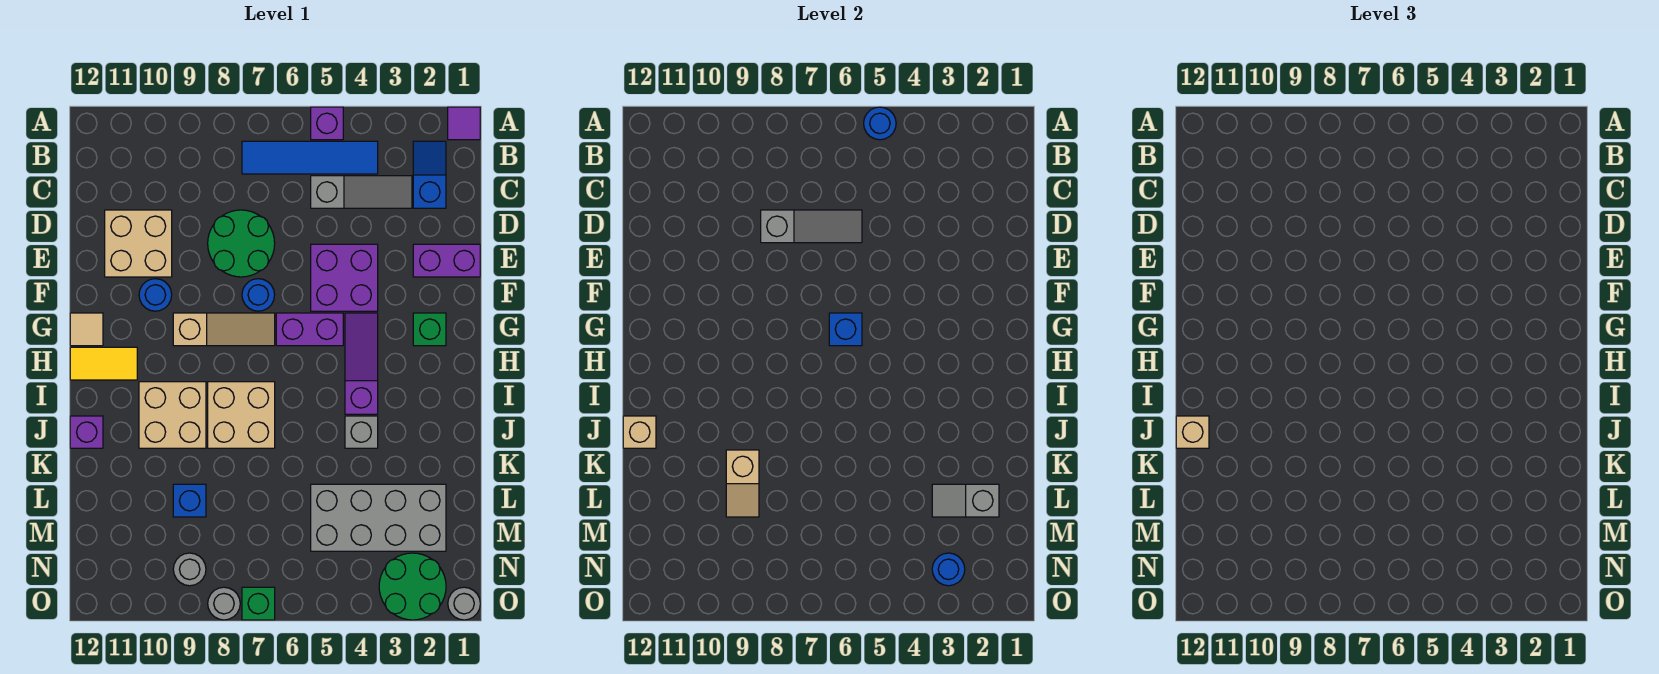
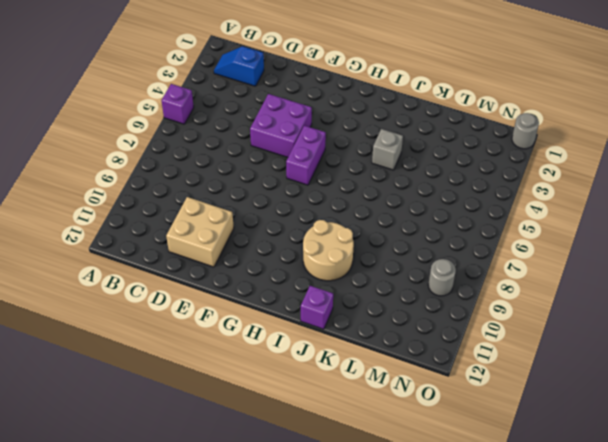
tan 2x2 round brick [303,220,354,281] -> tan 2x2 brick [139,382,206,448]
none -> purple 1x1 tile [448,107,480,140]
none -> blue 1x4 tile [242,141,378,174]
none -> grey 1x3 slope [311,176,412,208]
none -> green 2x2 round brick [208,210,275,277]

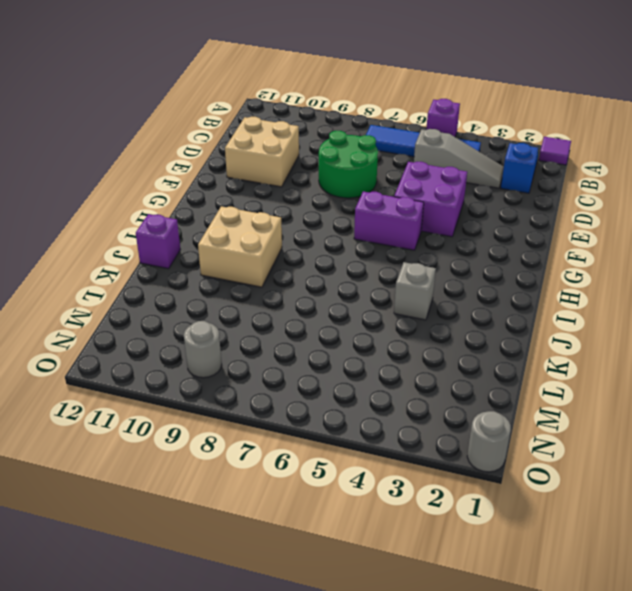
none -> purple 1x2 brick [413,244,480,277]
none -> blue 1x1 round brick [242,279,275,311]
none -> blue 1x1 round brick [139,279,172,311]
none -> green 1x1 brick [413,313,446,346]

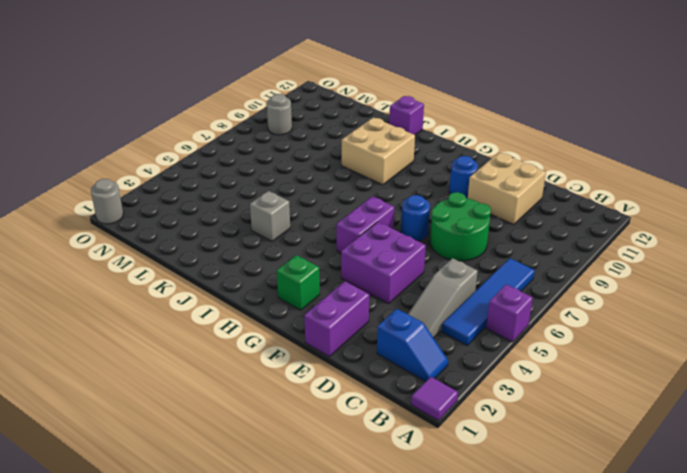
none -> purple 1x3 slope [345,313,378,414]
none -> tan 1x3 slope [173,313,275,346]
none -> tan 1x1 tile [70,313,103,346]
none -> yellow 1x2 tile [70,347,137,380]

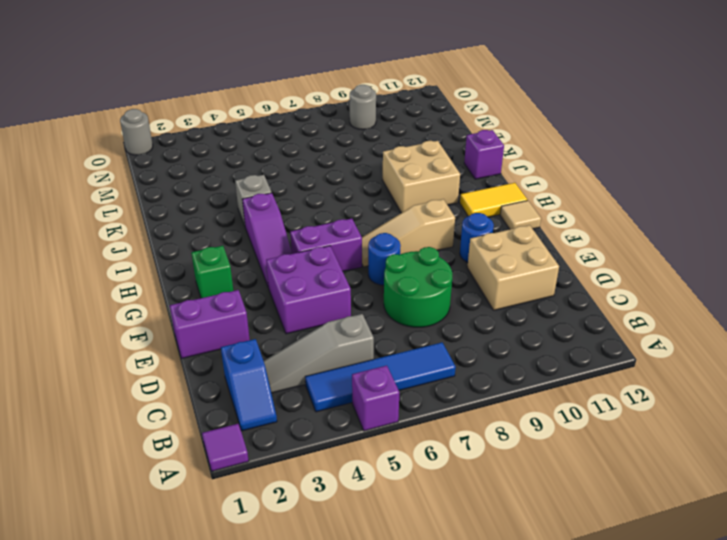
none -> tan 2x2 brick [208,382,275,448]
none -> grey 2x4 brick [311,484,446,551]
none -> blue 1x1 brick [173,484,206,517]
none -> green 2x2 round brick [379,553,446,620]

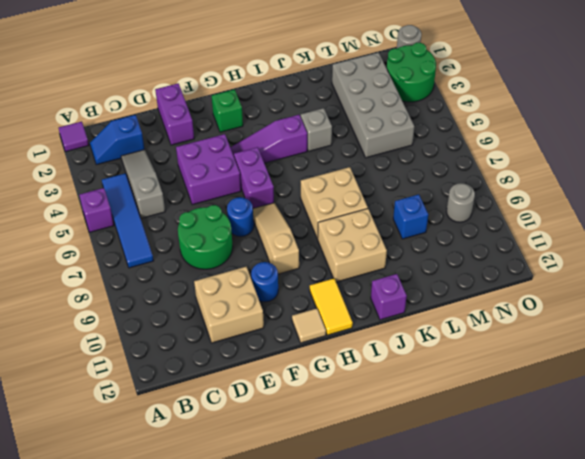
none -> green 1x1 brick [242,587,275,620]
none -> grey 1x1 round brick [208,587,240,620]
none -> blue 1x1 round brick [864,107,896,140]
none -> grey 1x3 slope [761,210,862,243]

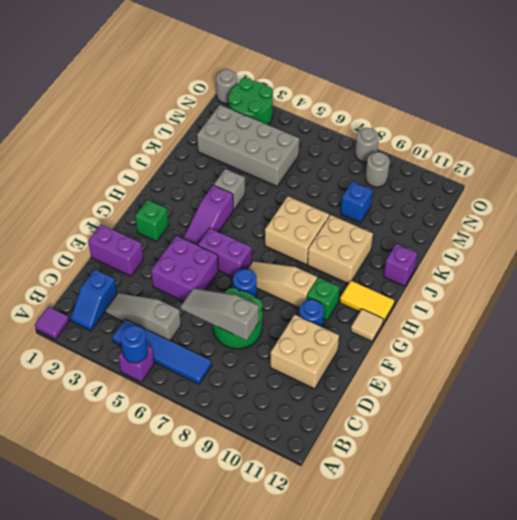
green 1x1 brick [307,278,340,320] -> green 1x1 brick moved to [242,587,275,620]
none -> blue 1x1 brick [829,313,862,346]
none -> tan 1x1 brick [623,416,656,448]
none -> tan 1x2 slope [726,450,759,517]
none -> grey 1x2 slope [932,484,999,517]

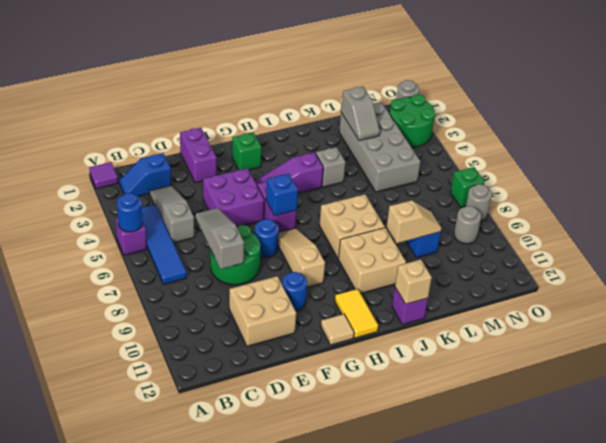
none -> blue 1x1 round brick [932,553,965,586]
none -> tan 1x1 brick [1176,416,1209,448]

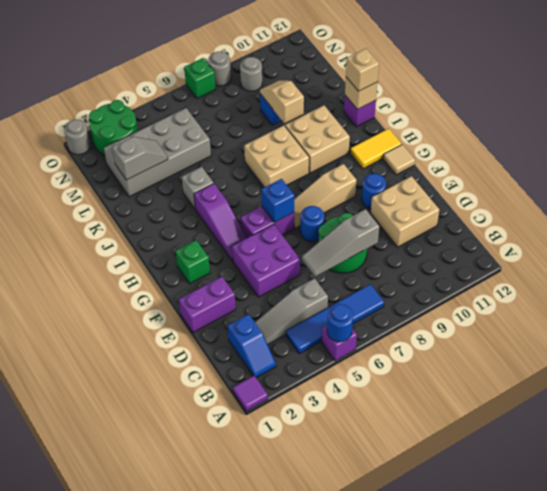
none -> blue 1x1 round brick [932,553,965,586]

